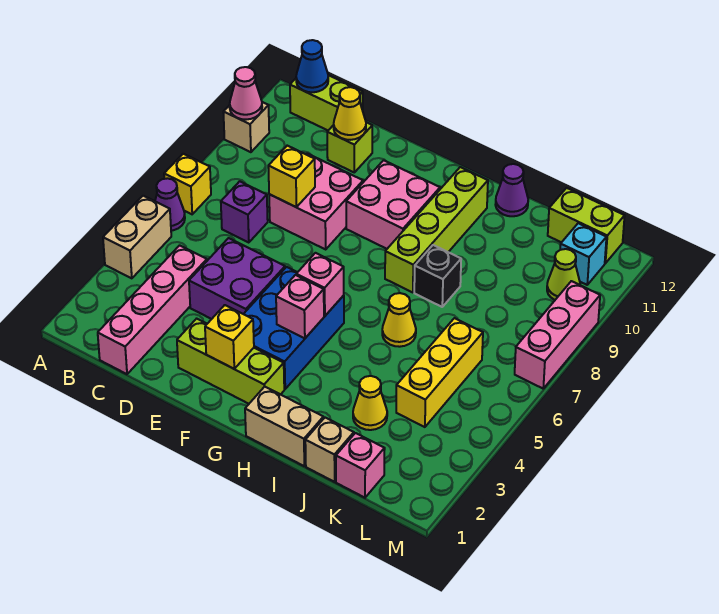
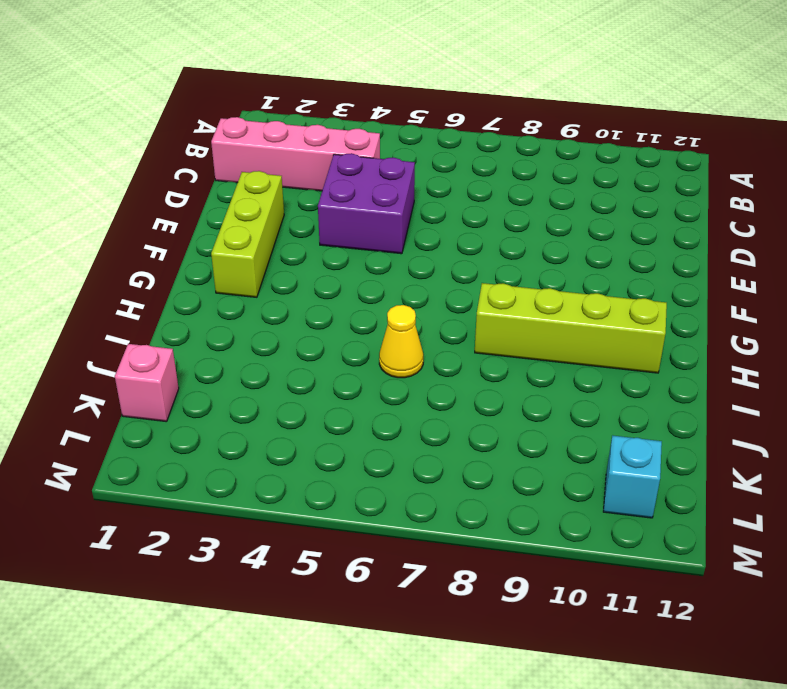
none -> tan 1x2 brick [103,196,171,278]
none -> purple 1x1 cone [155,178,185,231]
none -> yellow 1x1 brick [164,154,211,214]
none -> tan 1x1 brick [223,102,269,152]

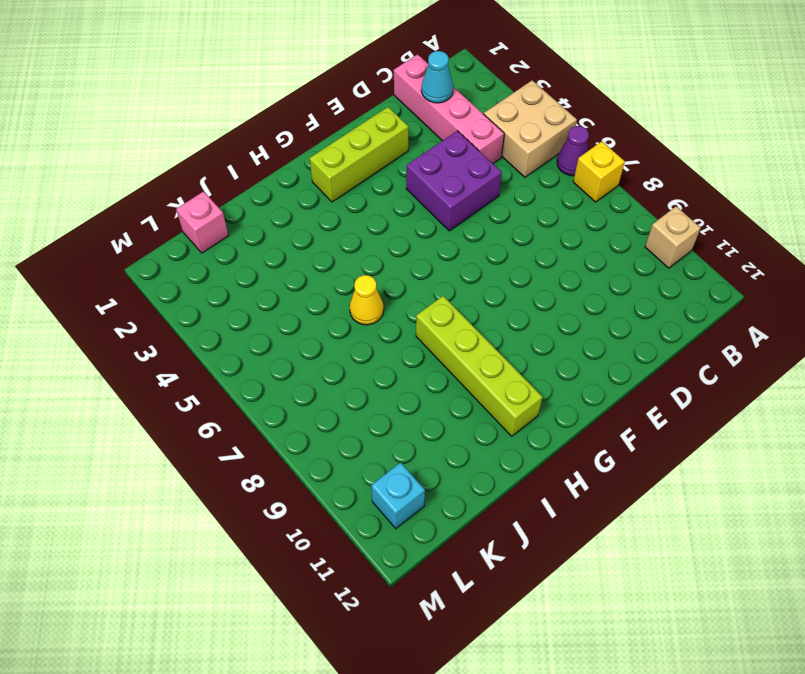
tan 2x2 brick [484,80,577,177] -> tan 1x2 brick [103,196,171,278]
cyan 1x1 cone [421,51,453,103] -> none
none -> lime 1x2 brick [290,75,363,130]
none -> purple 1x1 brick [221,181,268,243]
none -> pink 2x2 brick [269,153,363,249]
none -> lime 1x1 brick [327,122,372,172]

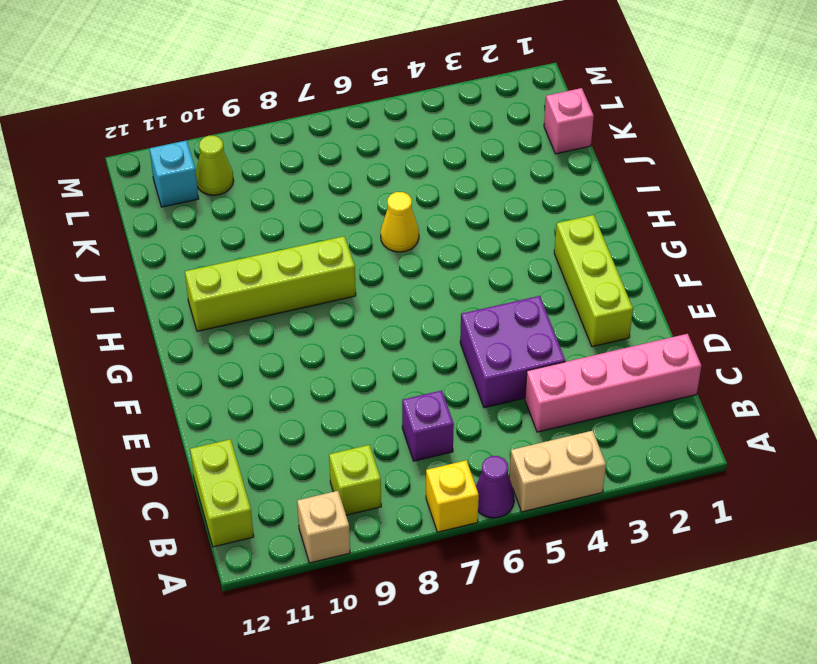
lime 1x1 brick [329,445,381,515] -> lime 1x1 brick moved to [327,122,372,172]
none -> pink 2x2 brick [269,153,363,249]
none -> blue 2x3 brick [244,267,344,389]
none -> pink 2x2 brick [346,160,440,249]
none -> tan 1x2 brick [245,387,323,466]

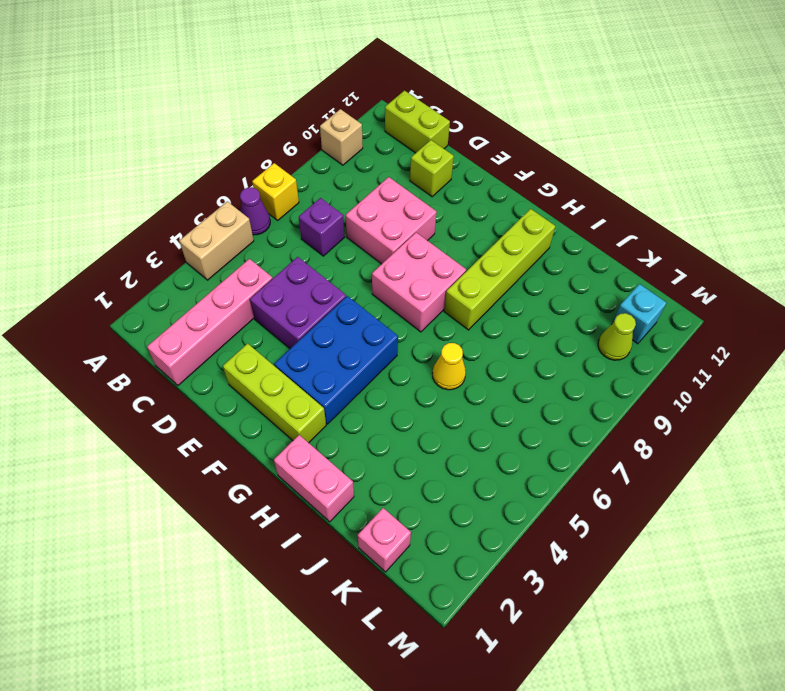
pink 2x2 brick [372,233,466,332] -> pink 2x2 brick moved to [346,160,440,249]
pink 1x2 brick [274,435,354,522] -> tan 1x2 brick [245,387,323,466]
none -> black 1x1 brick [414,245,461,307]
none -> purple 1x1 cone [495,164,528,216]
none -> tan 1x1 brick [305,418,354,482]
none -> yellow 1x1 cone [353,376,387,430]

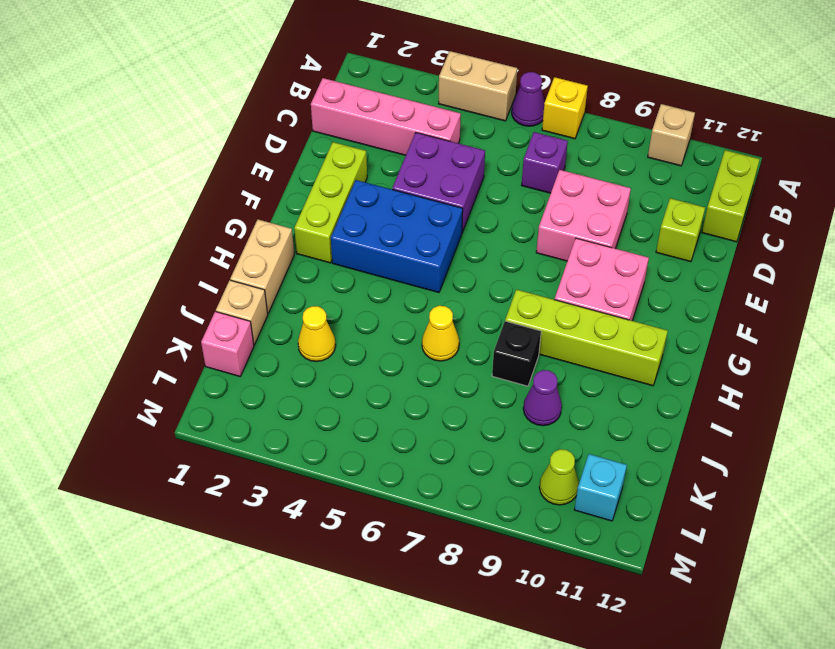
purple 1x1 cone [523,370,562,426] -> purple 1x1 cone moved to [495,164,528,216]
none -> yellow 1x3 brick [396,318,483,427]
none -> lime 1x2 brick [548,188,625,263]
none -> pink 1x3 brick [515,281,600,388]
none -> pink 1x1 cone [230,67,262,120]

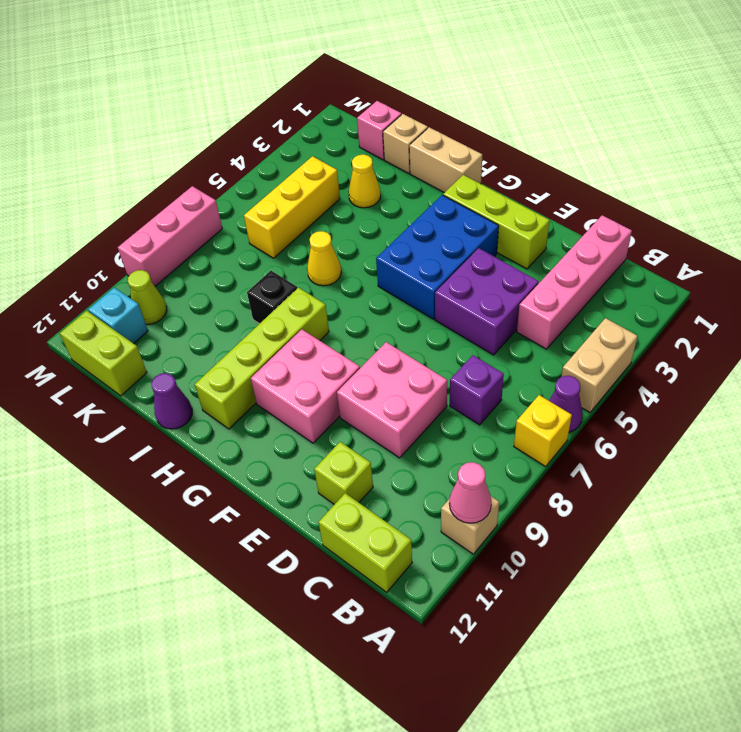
none -> blue 1x1 cone [296,40,328,92]
none -> yellow 1x1 brick [268,146,315,207]
none -> yellow 1x1 cone [334,87,366,140]
none -> yellow 1x1 brick [205,305,254,369]

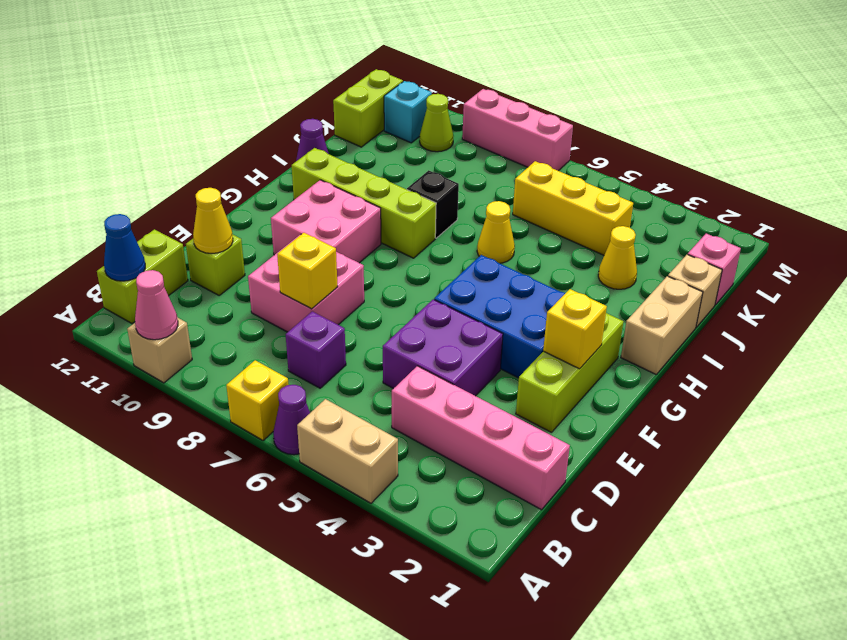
none -> pink 1x1 brick [276,275,324,338]
none -> pink 1x1 brick [296,253,344,316]

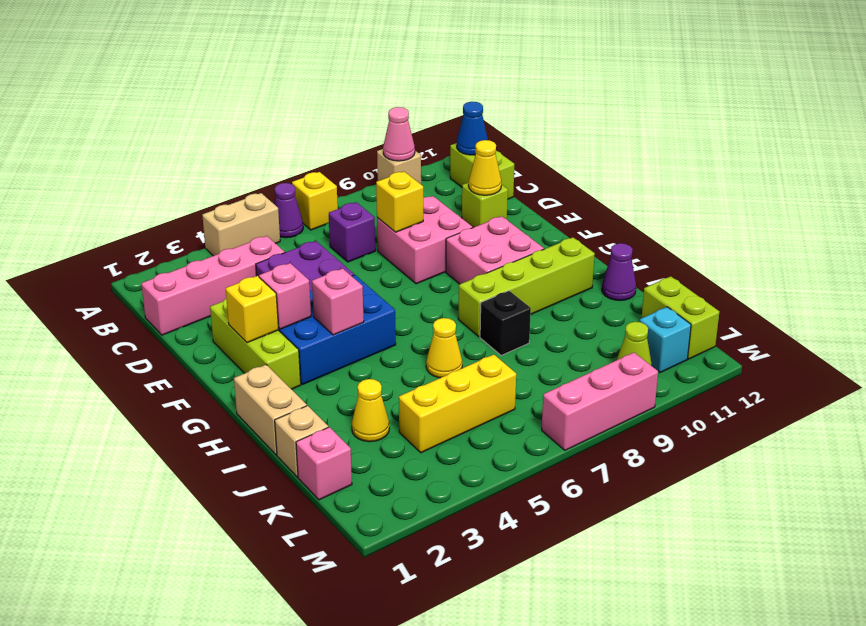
pink 1x1 brick [259,263,311,329] -> pink 1x1 brick moved to [296,253,344,316]

